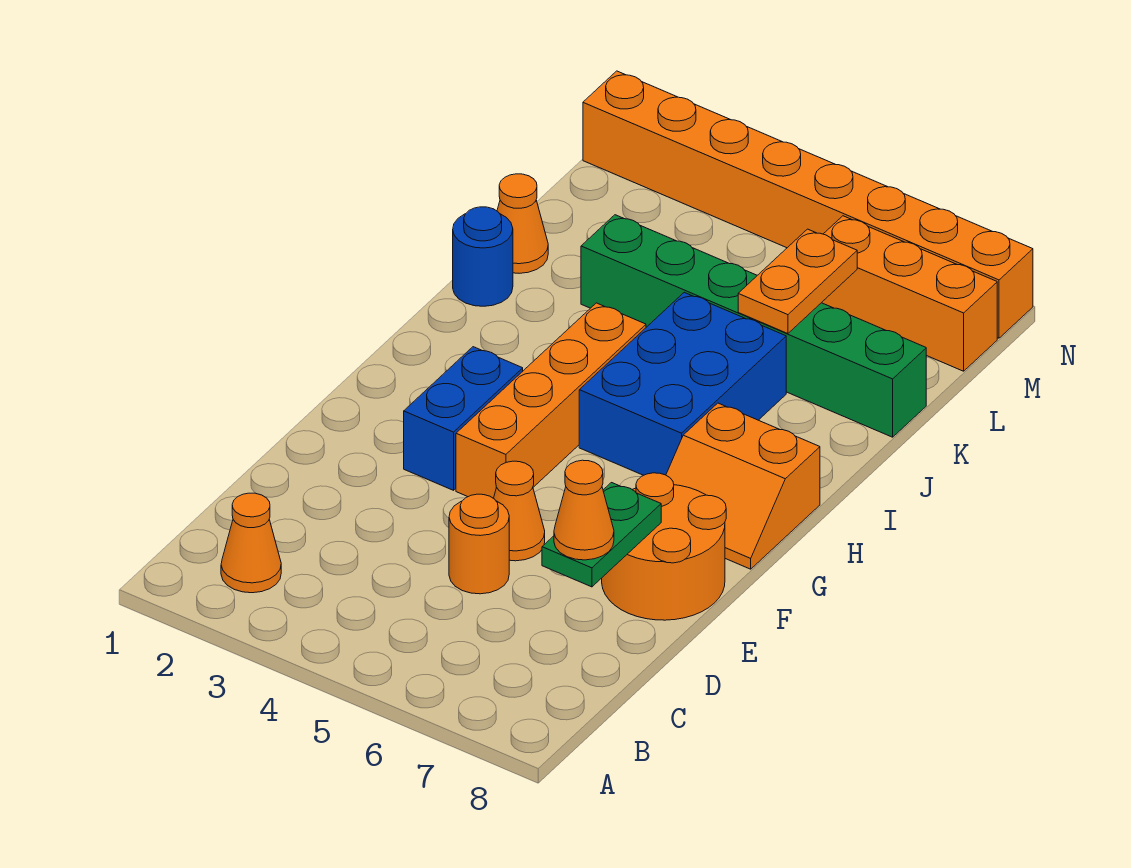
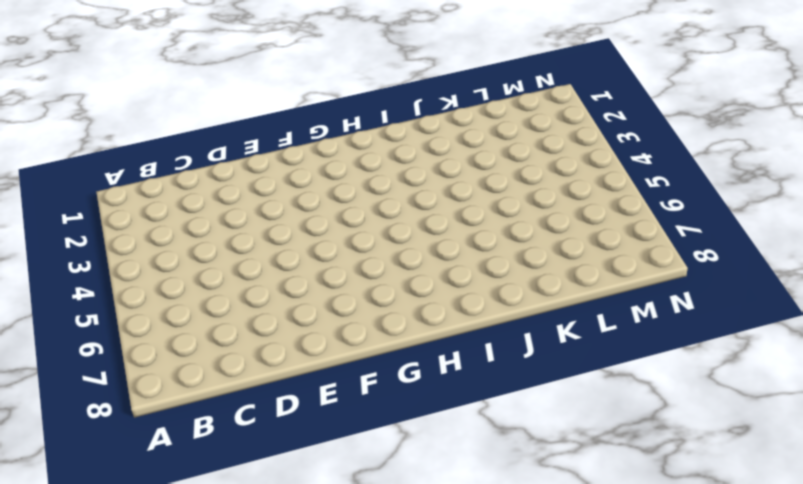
none -> orange 1x1 cone [221,493,281,593]
none -> orange 1x1 round brick [449,494,509,594]
none -> orange 1x1 cone [494,461,545,561]

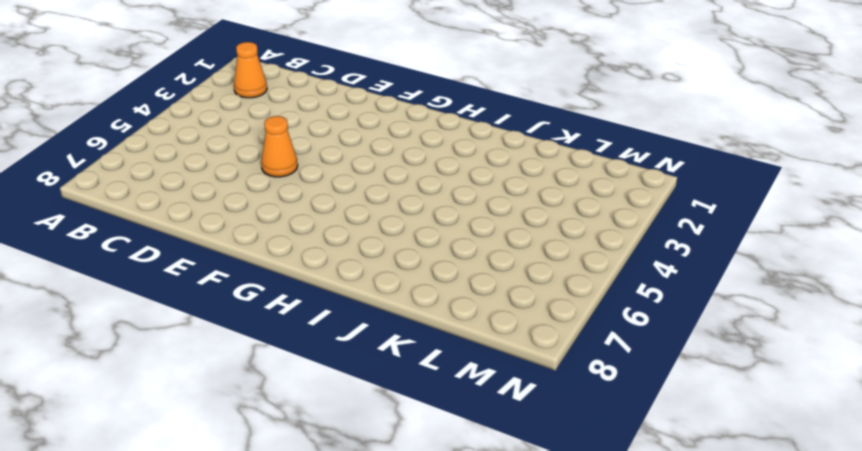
none -> orange 1x1 round brick [449,494,509,594]
none -> orange 2x2 round brick [602,473,726,620]
none -> blue 1x2 brick [404,347,523,490]

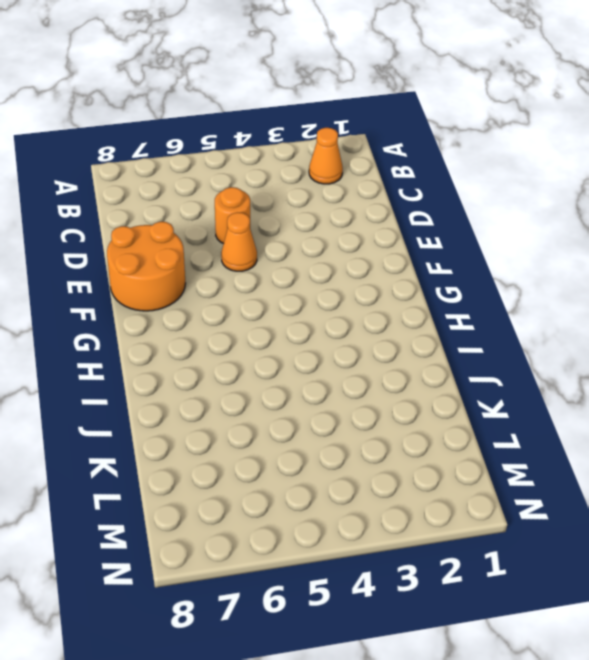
none -> blue 1x2 brick [404,347,523,490]
none -> orange 1x4 brick [456,303,646,498]
none -> orange 2x2 slope [666,403,820,569]

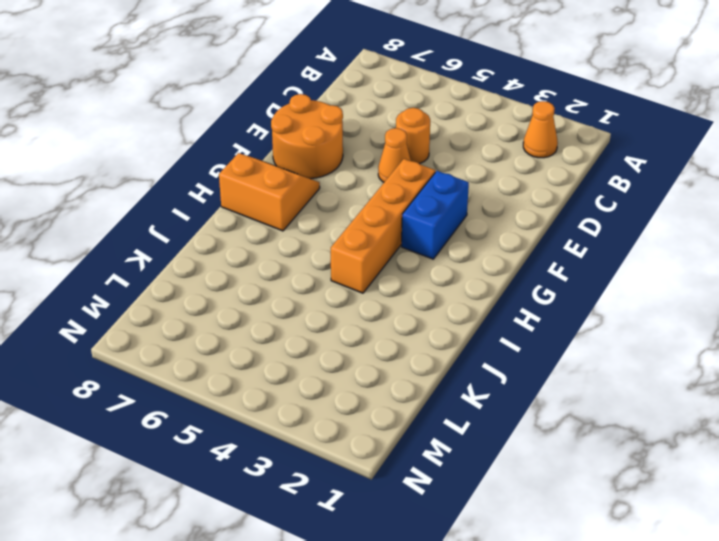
none -> blue 2x3 brick [579,292,786,475]
none -> blue 1x1 round brick [453,207,513,306]
none -> orange 1x1 cone [497,174,548,273]

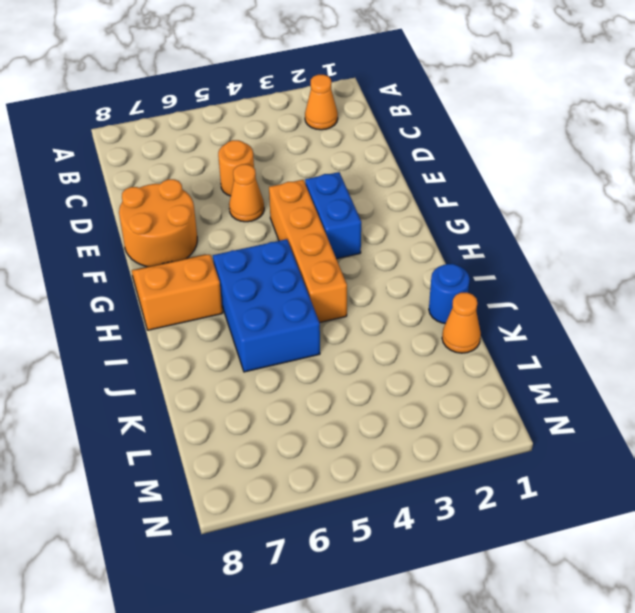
none -> green 1x6 brick [581,215,926,437]
none -> orange 1x3 brick [822,216,997,371]
none -> orange 1x8 brick [583,71,1033,338]

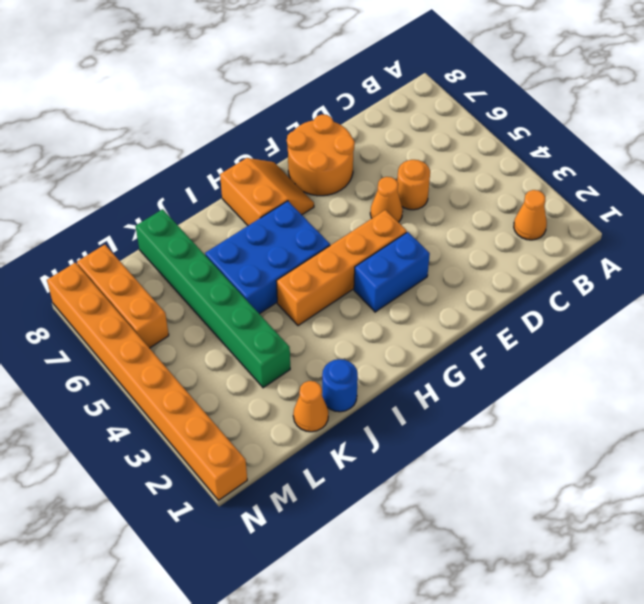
none -> green 1x2 plate [542,483,661,587]
none -> orange 1x2 plate [738,229,857,334]
none -> orange 1x1 cone [554,460,614,560]

